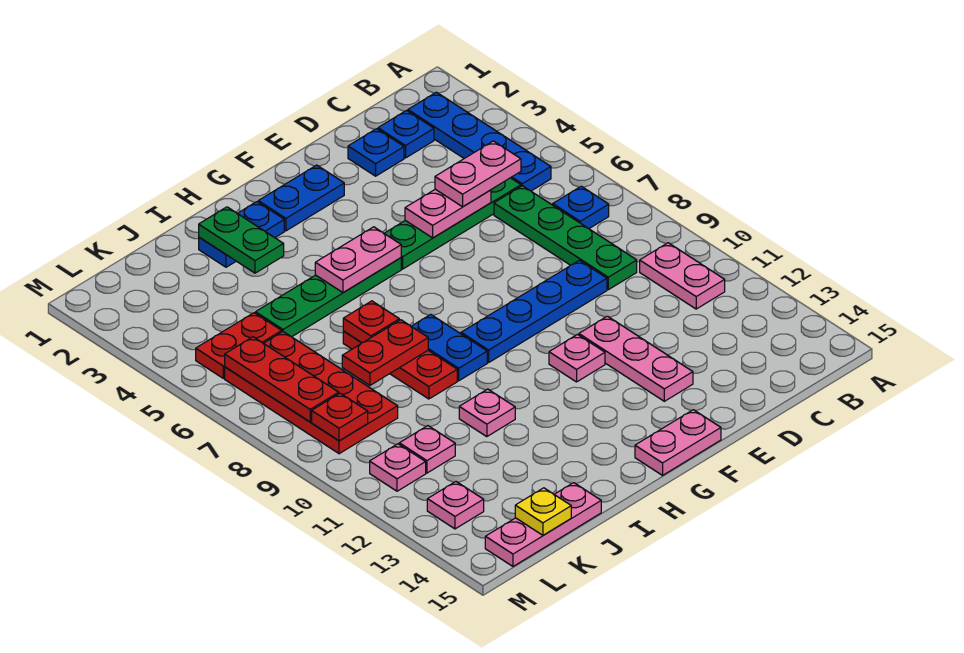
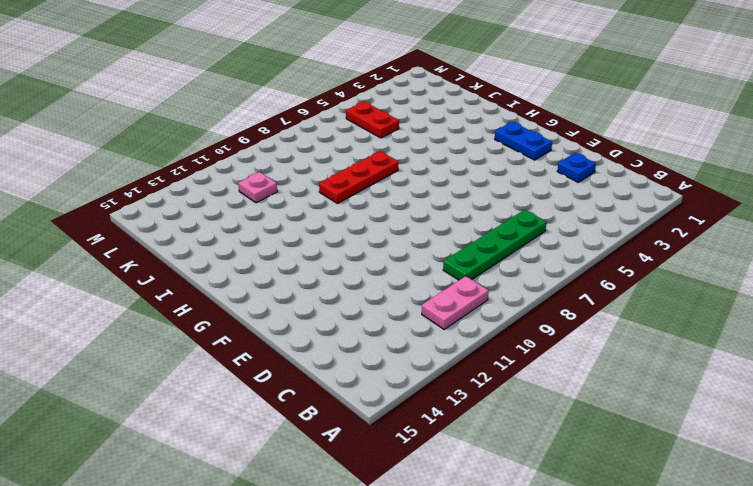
none -> blue 1x4 plate [408,92,551,191]
none -> blue 1x1 plate [553,186,609,228]
none -> blue 1x1 plate [378,111,434,158]
none -> green 1x4 plate [384,178,521,269]

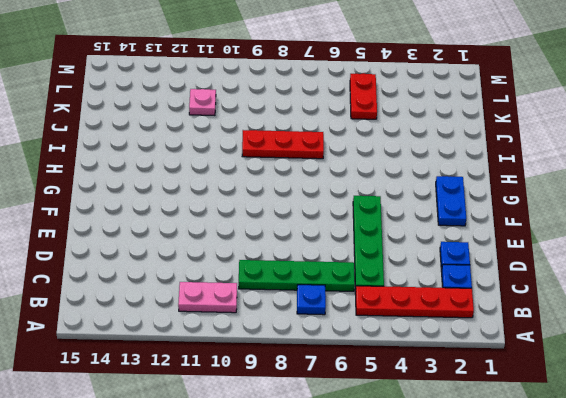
red 1x4 plate [355,286,474,318] -> blue 1x4 plate [408,92,551,191]
none -> blue 1x4 plate [461,260,607,362]
none -> pink 1x3 plate [579,316,693,401]
none -> pink 1x1 plate [549,335,605,382]
none -> pink 1x2 plate [635,410,721,475]

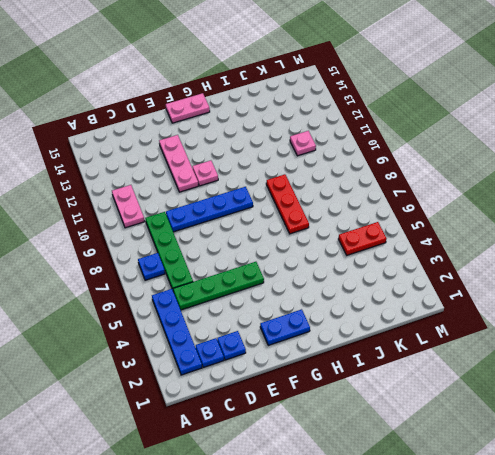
none -> green 1x4 plate [256,258,401,337]
none -> blue 1x2 plate [199,202,284,267]
none -> blue 1x2 plate [411,314,487,381]
none -> pink 1x1 plate [459,389,515,437]

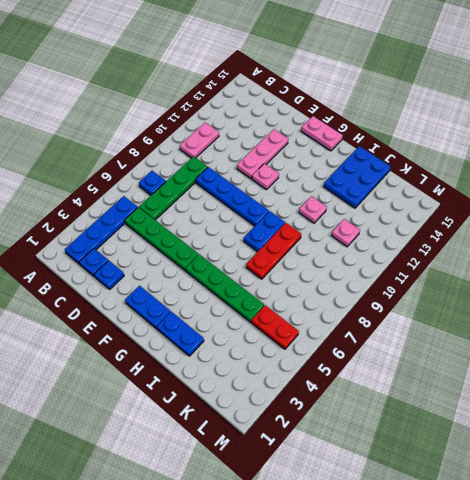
blue 2x3 plate [324,146,391,208] -> pink 1x3 plate [485,483,601,566]
none -> red 2x4 plate [225,332,398,454]
none -> pink 1x1 plate [370,444,426,491]
none -> pink 1x1 plate [427,482,484,529]
none -> pink 1x2 plate [405,189,491,238]

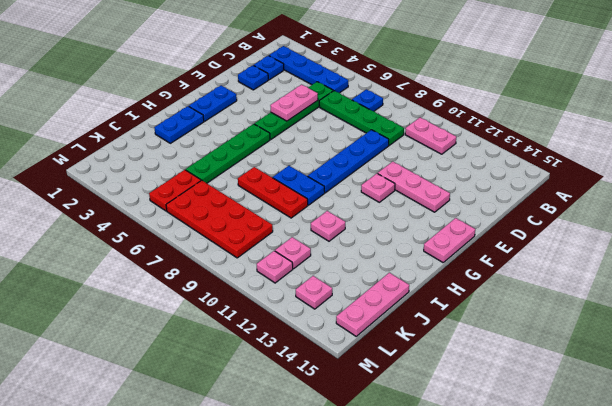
none -> pink 1x2 plate [315,227,401,293]
none -> green 1x2 plate [199,207,284,273]
none -> red 1x1 plate [343,301,399,343]
none -> red 1x2 plate [342,320,428,385]

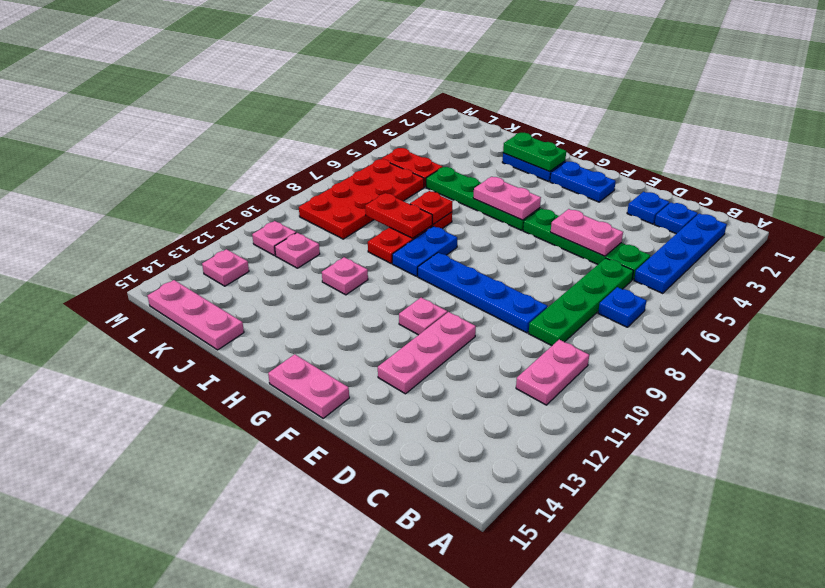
green 1x2 plate [503,133,566,171] -> green 1x2 plate turned to [199,207,284,273]
none -> yellow 1x1 plate [515,488,571,535]
none -> red 1x3 plate [225,337,339,422]
none -> red 1x1 plate [312,393,368,441]
none -> pink 1x2 plate [435,141,521,207]

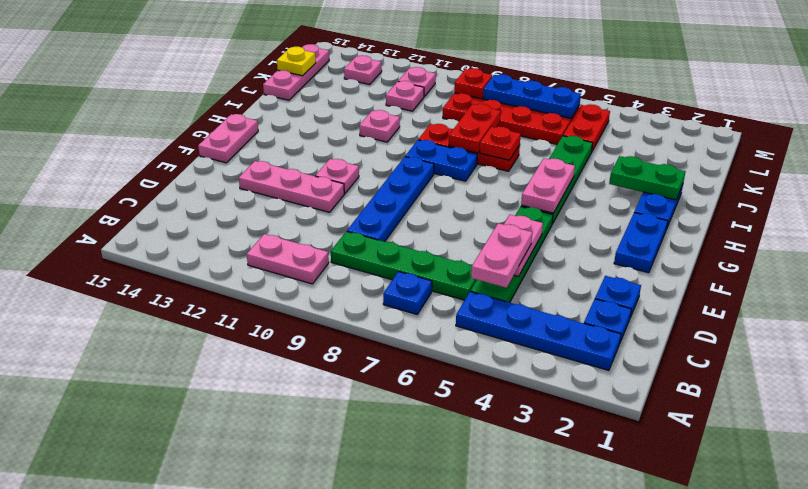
blue 1x3 plate [483,74,581,118] -> red 1x3 plate [225,337,339,422]

